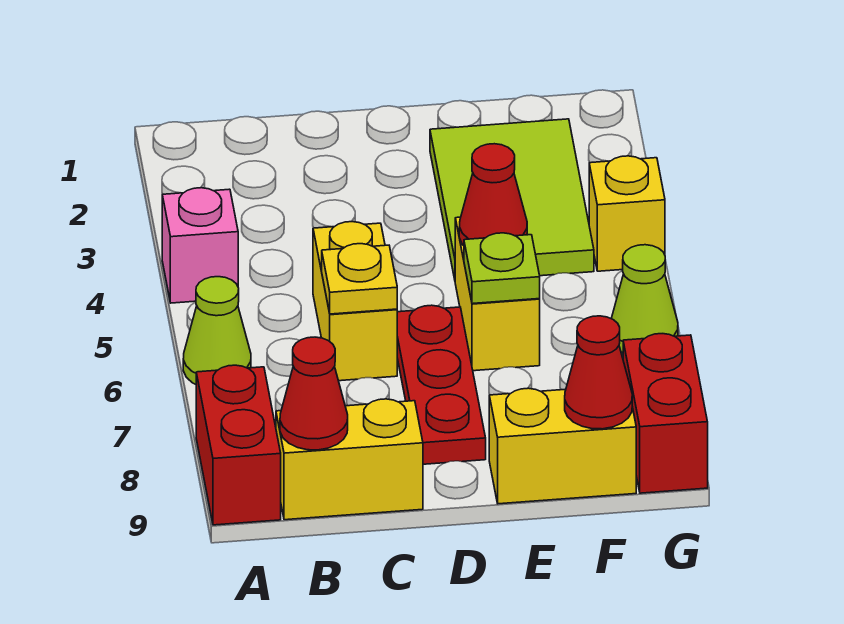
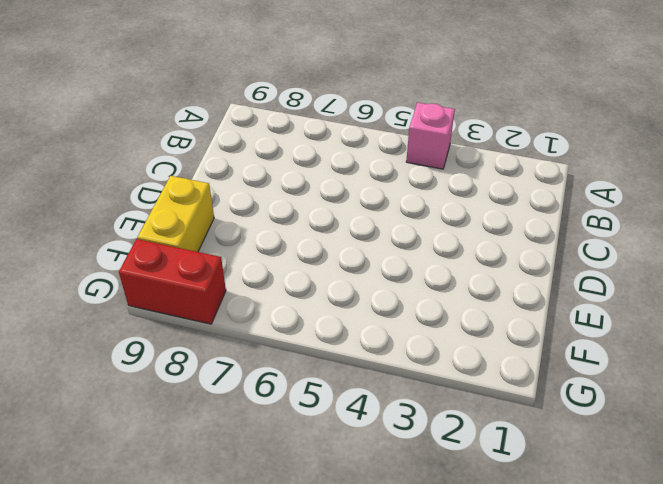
none -> lime 1x1 cone [183,277,251,384]
none -> red 1x2 brick [196,365,281,525]
none -> yellow 1x2 brick [276,399,423,520]

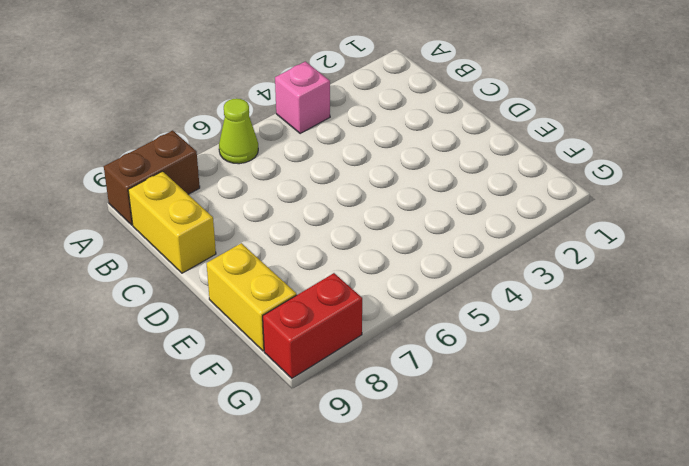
brown 1x2 brick [104,130,200,225] -> red 1x2 brick [196,365,281,525]
none -> yellow 1x2 brick [313,222,397,381]
none -> red 1x3 plate [397,305,486,464]
none -> lime 2x3 tile [430,119,594,279]

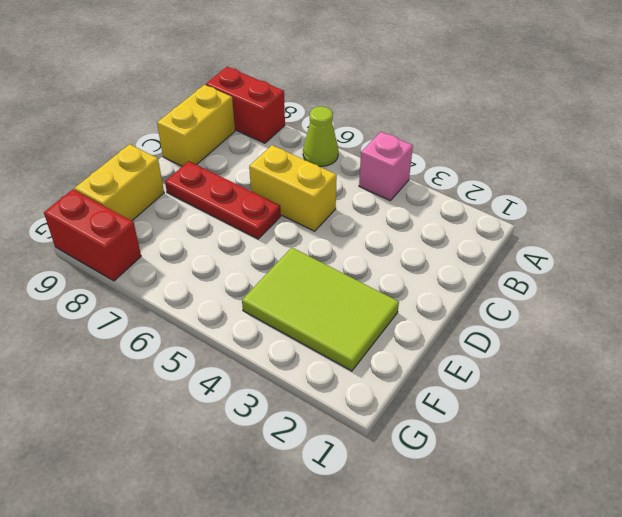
none -> yellow 1x2 brick [455,217,540,371]
none -> yellow 1x1 brick [589,156,665,271]
none -> lime 1x1 cone [611,245,678,353]

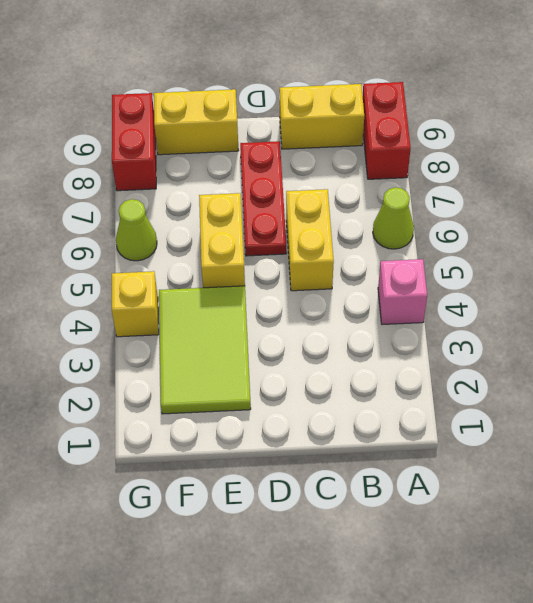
none -> red 1x1 cone [280,337,348,450]
none -> yellow 1x1 plate [322,244,397,314]
none -> red 1x1 cone [459,144,527,246]

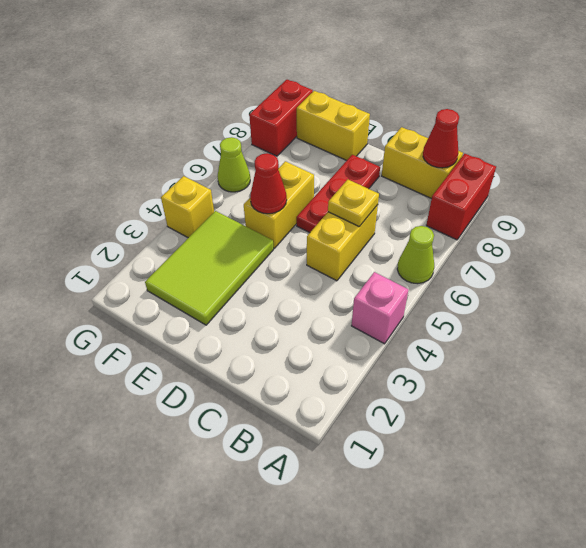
none -> lime 1x1 plate [464,233,540,304]
none -> red 1x1 cone [565,316,632,429]

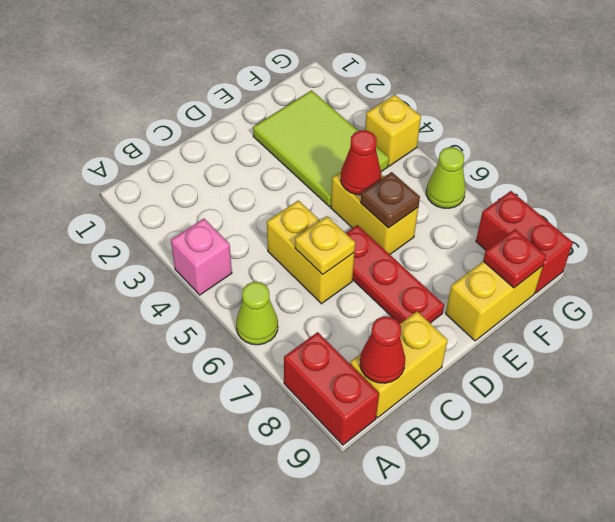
brown 1x1 plate [361,172,420,228] -> lime 1x1 plate [464,233,540,304]
red 1x1 plate [483,229,546,288] -> red 1x1 cone [565,316,632,429]

